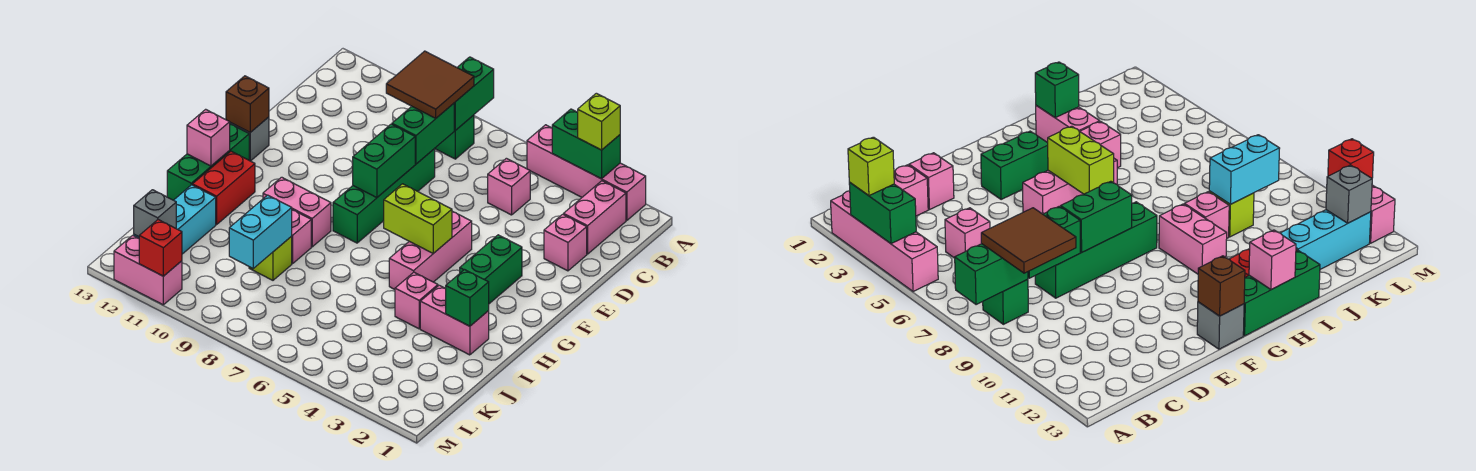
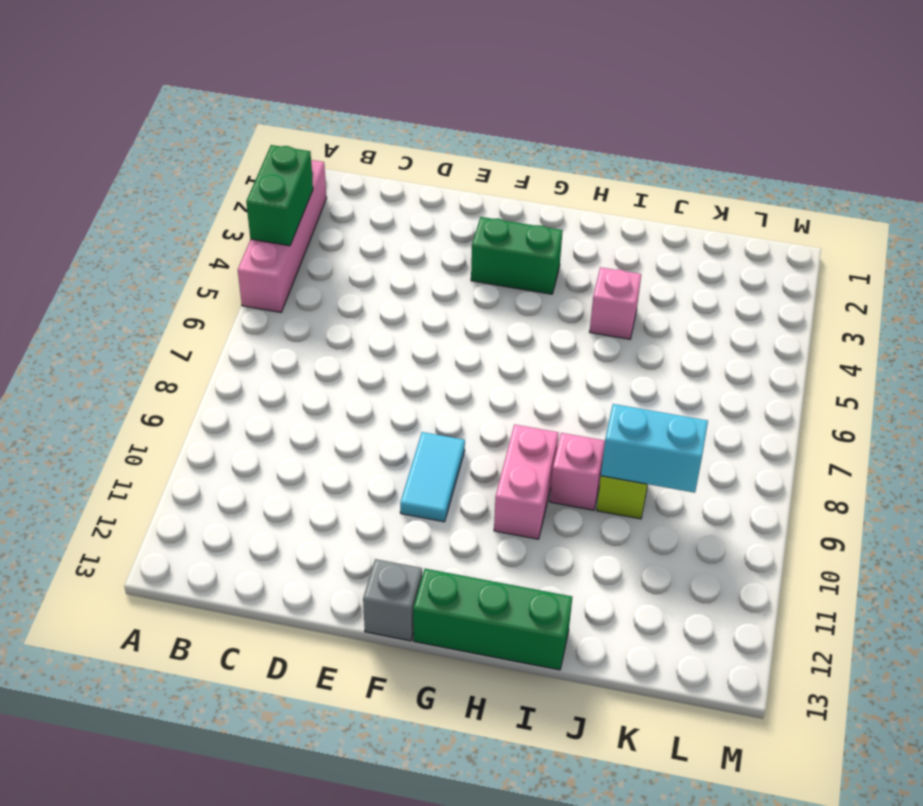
cyan 1x2 tile [400,432,465,522] -> none
none -> pink 1x2 brick [564,181,626,254]
none -> green 1x1 brick [435,115,474,159]
none -> pink 1x1 brick [488,158,530,215]
none -> pink 1x1 brick [544,214,587,271]

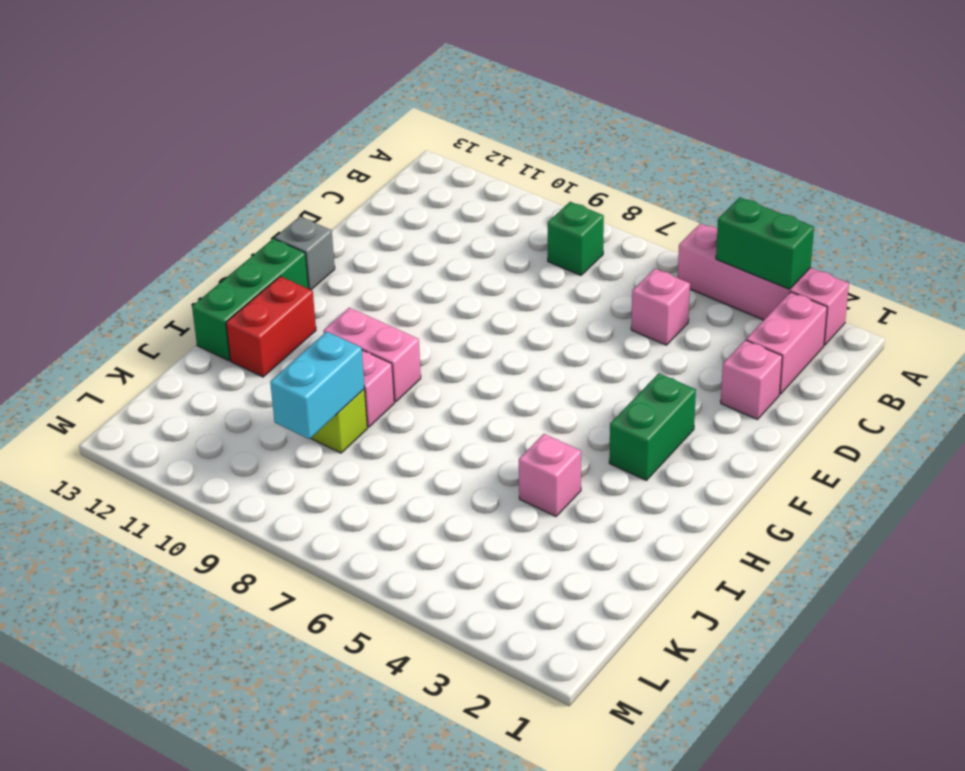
none -> green 1x4 brick [333,149,435,243]
none -> pink 1x3 brick [389,211,472,289]
none -> pink 1x2 brick [420,285,489,355]
none -> cyan 1x3 brick [134,185,216,254]

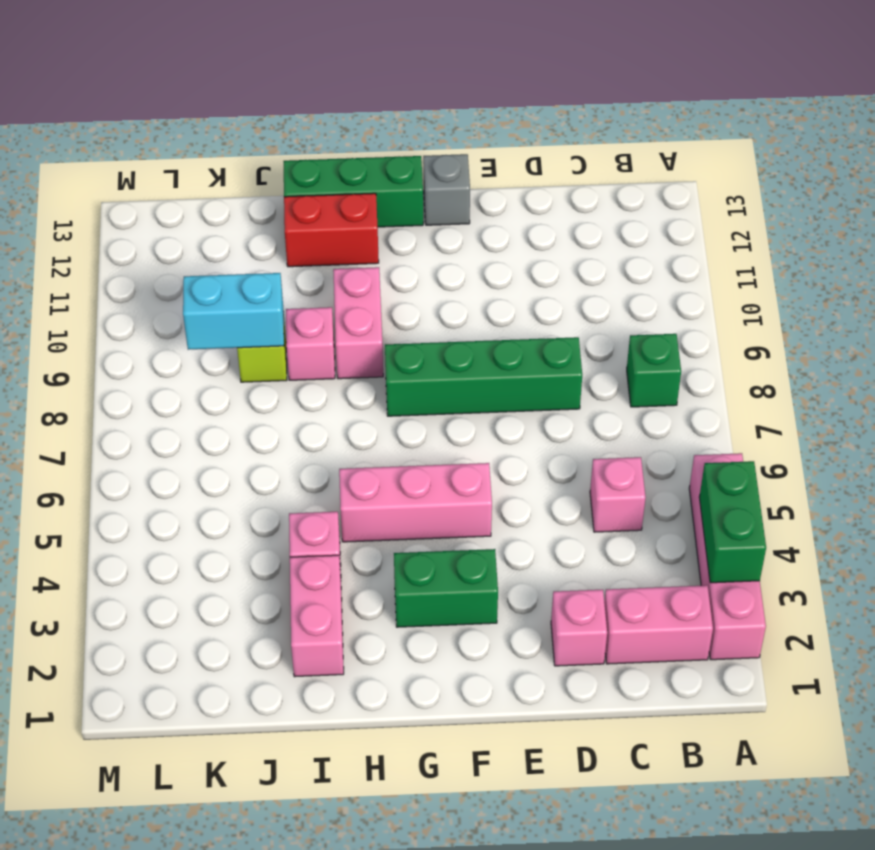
none -> cyan 1x3 brick [134,185,216,254]
none -> pink 1x2 brick [114,235,182,305]
none -> green 1x2 brick [454,57,494,130]
none -> green 1x2 brick [392,103,454,164]

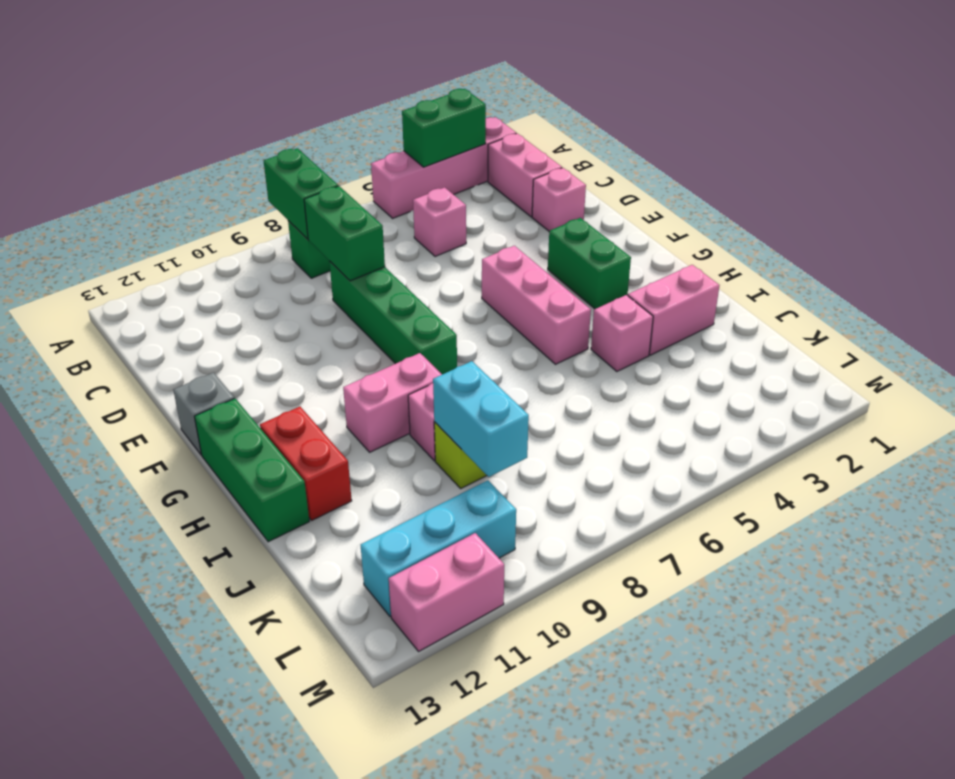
cyan 1x3 brick [361,480,516,616] -> cyan 1x3 brick turned to [134,185,216,254]
none -> green 1x2 brick [353,124,415,198]
none -> brown 1x1 brick [226,76,269,132]
none -> lime 1x2 brick [384,184,452,253]
none -> pink 1x1 brick [187,109,230,166]

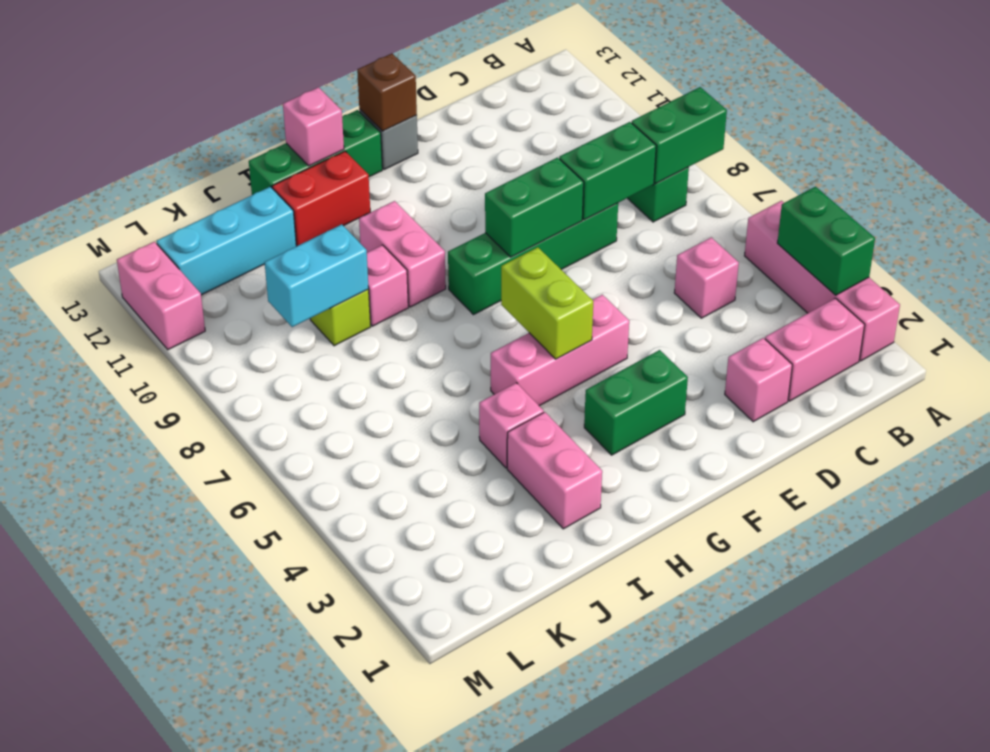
none -> green 1x1 brick [445,270,489,326]
none -> grey 1x1 brick [134,190,176,237]
none -> red 1x1 brick [139,220,182,276]
none -> lime 1x1 brick [578,93,620,150]

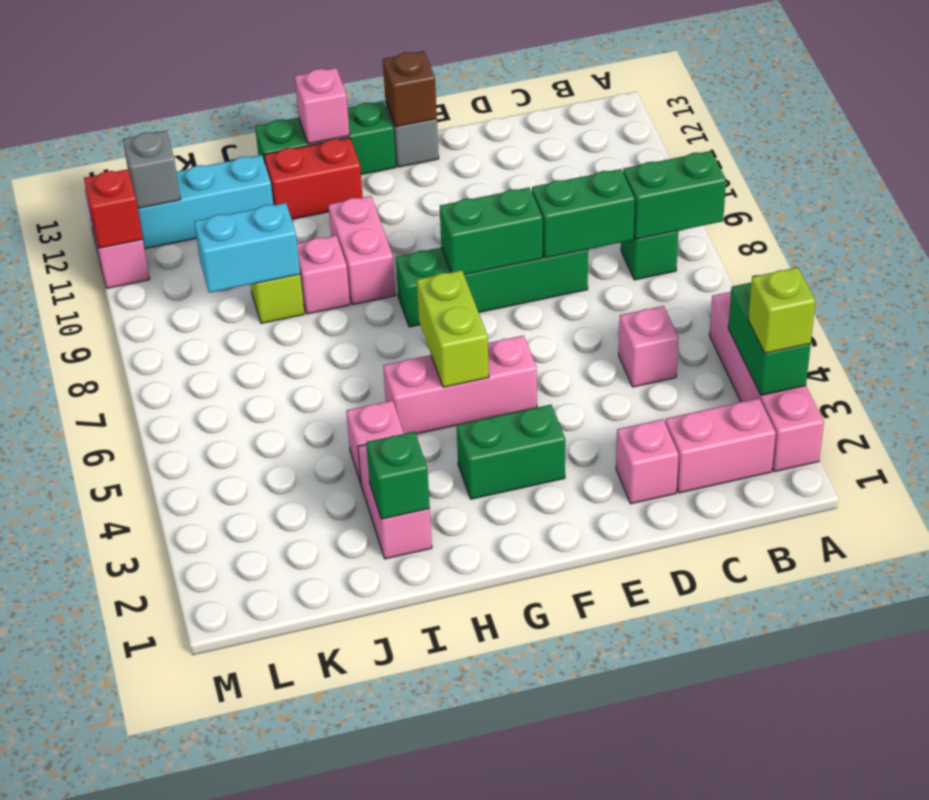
none -> brown 2x2 tile [386,51,474,118]

